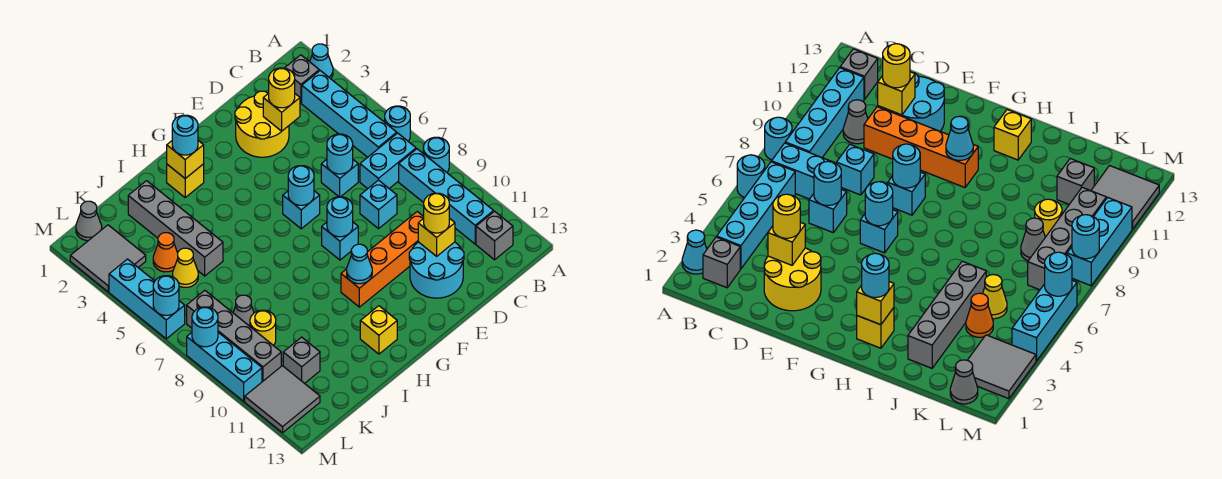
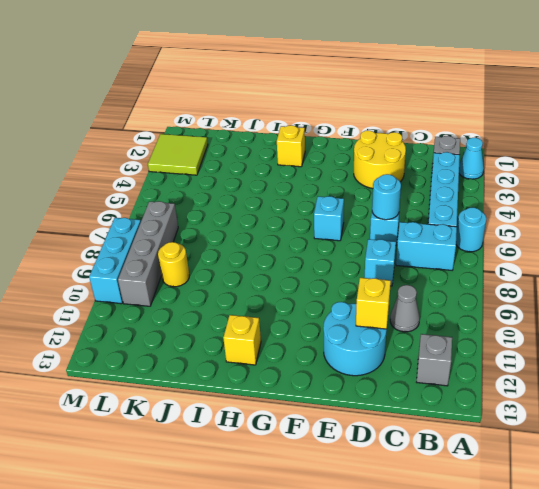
lime 2x2 tile [148,134,208,175] -> grey 2x2 tile [70,225,146,292]
none -> cyan 1x1 round brick [423,137,449,172]
none -> cyan 1x4 brick [399,149,494,244]
none -> orange 1x4 brick [341,212,424,307]
none -> cyan 1x1 brick [322,222,358,260]

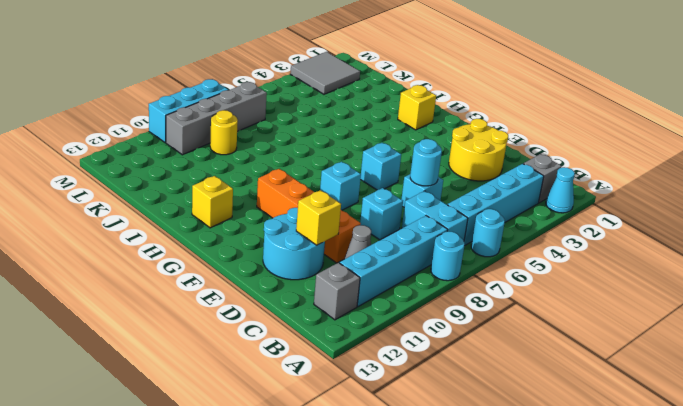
none -> grey 1x4 brick [128,181,223,276]
none -> orange 1x1 cone [153,233,178,272]
none -> yellow 1x1 cone [173,248,198,287]
none -> grey 1x1 cone [233,295,254,326]

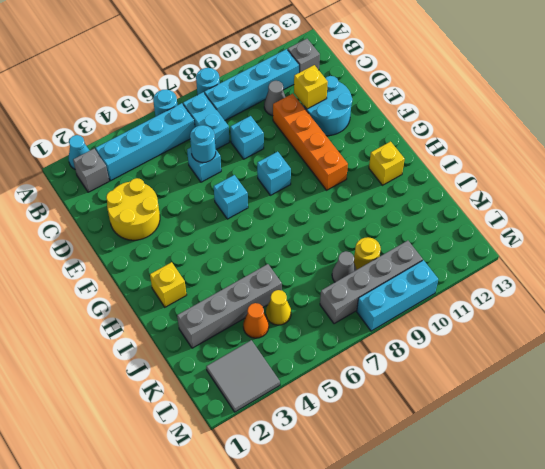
none -> grey 1x1 brick [283,337,320,383]
none -> grey 1x1 cone [76,201,102,241]
none -> grey 2x2 tile [245,366,320,433]
none -> cyan 1x3 brick [109,259,185,339]

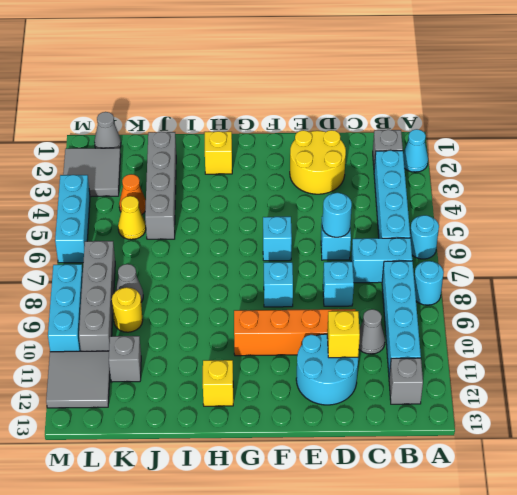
none -> yellow 1x1 brick [263,93,300,131]
none -> cyan 1x1 round brick [288,166,314,205]
none -> cyan 1x1 round brick [327,197,353,237]
none -> cyan 1x1 cone [347,244,372,284]

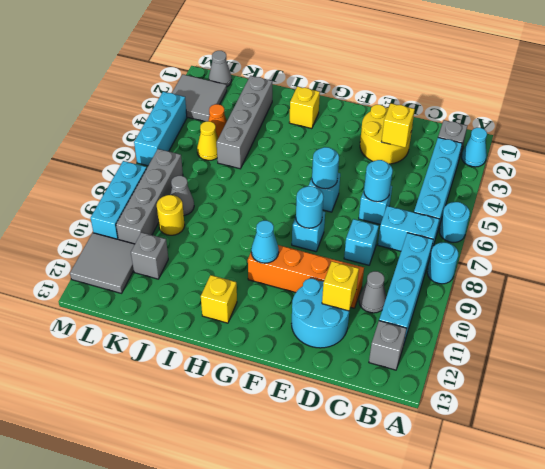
none -> yellow 1x1 brick [167,141,204,178]
none -> cyan 1x1 round brick [153,276,179,315]
none -> cyan 1x1 round brick [192,307,218,347]
none -> yellow 1x1 round brick [269,68,295,108]

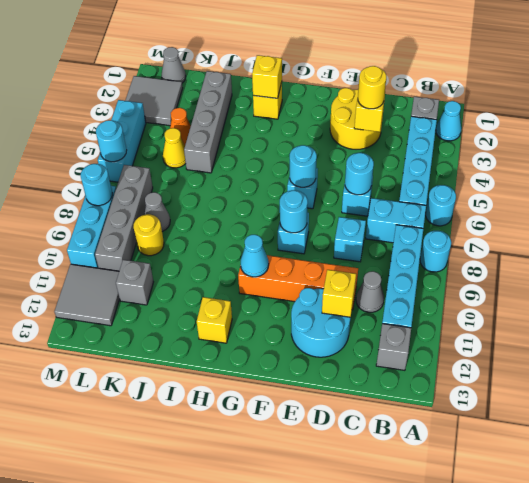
none -> yellow 1x1 round brick [424,193,449,233]
none -> cyan 1x1 round brick [172,115,198,155]

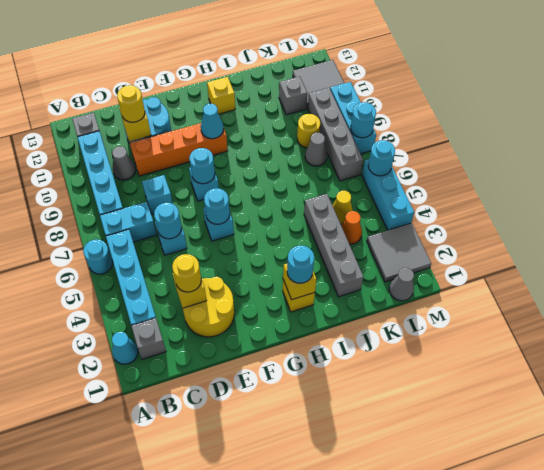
none -> cyan 1x1 round brick [423,137,449,172]

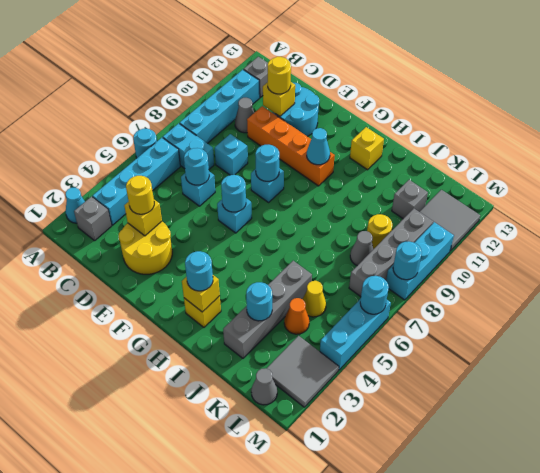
cyan 1x1 round brick [246,282,272,321] -> cyan 1x1 round brick moved to [423,137,449,172]

